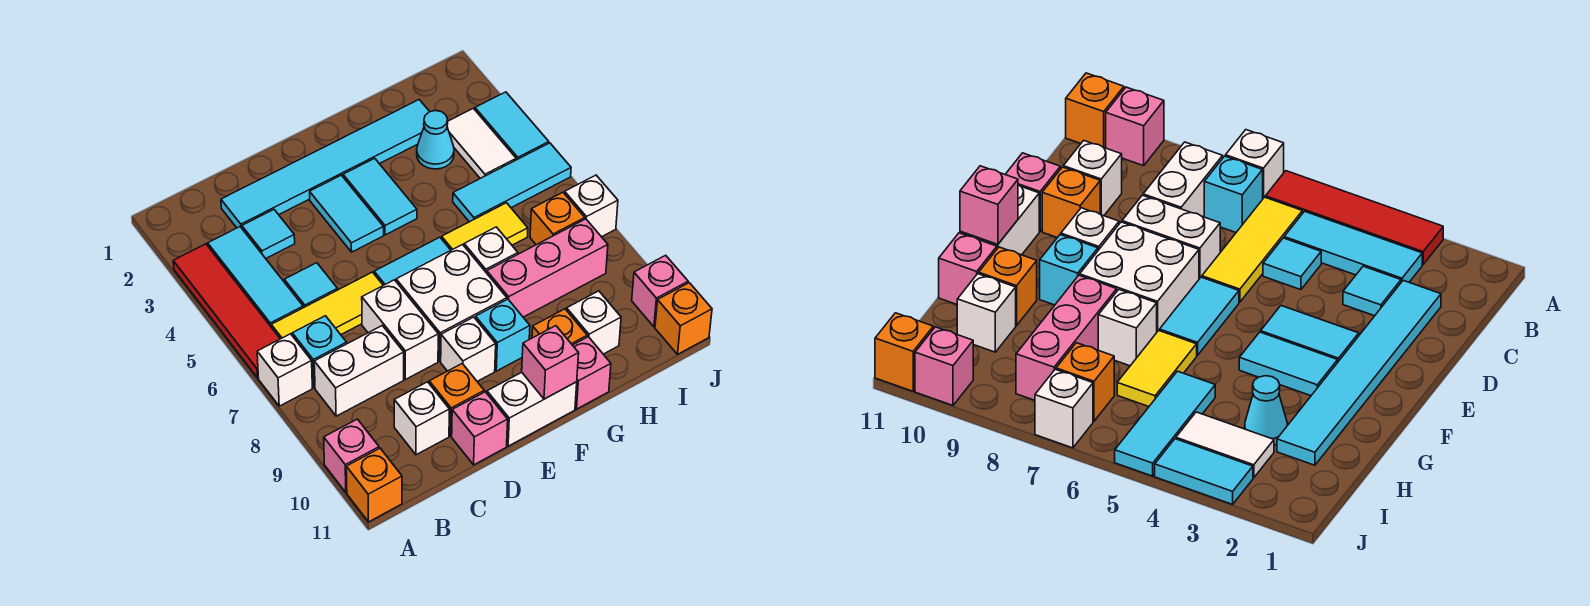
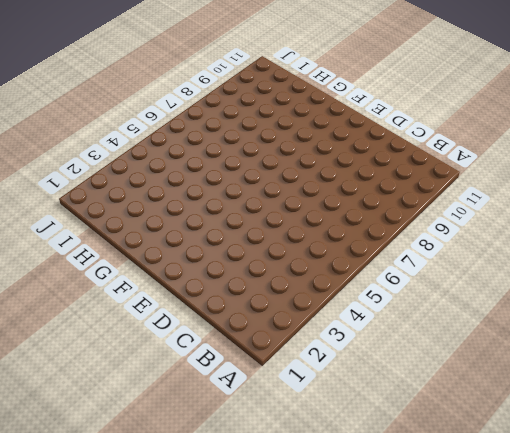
none -> red 1x4 tile [173,244,280,378]
none -> white 1x1 brick [257,334,312,406]
none -> pink 1x1 brick [324,419,379,492]
none -> orange 1x1 brick [346,448,402,522]

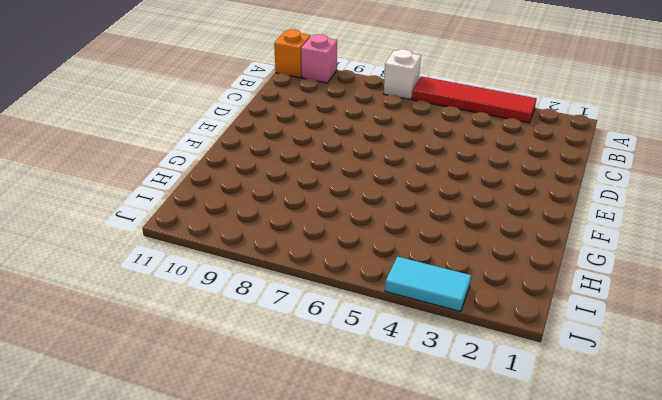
none -> cyan 1x3 tile [208,227,303,326]
none -> yellow 1x3 tile [271,272,383,339]
none -> cyan 1x1 brick [292,316,347,388]
none -> white 1x2 brick [314,326,404,416]

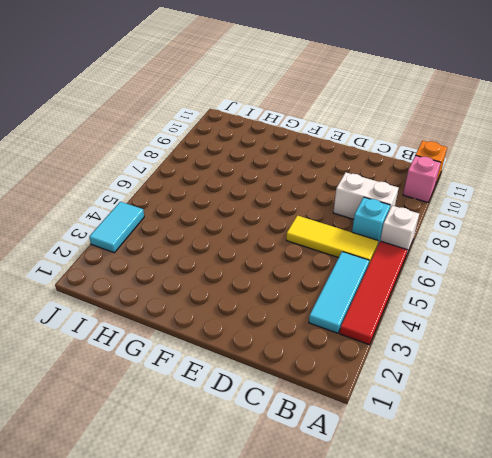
none -> cyan 1x6 tile [221,100,430,228]
none -> cyan 1x1 tile [242,210,295,258]
none -> cyan 1x1 tile [284,263,337,308]
none -> white 1x1 brick [394,382,449,455]

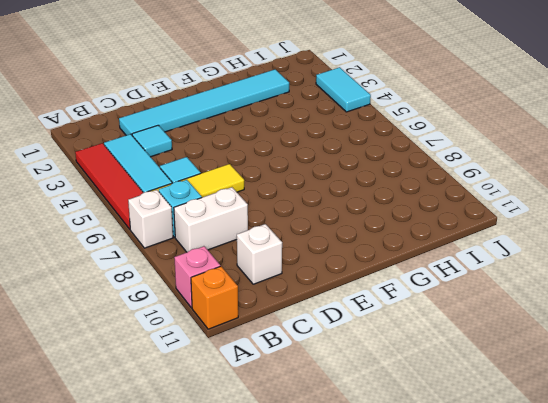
none -> white 1x2 brick [362,280,438,379]
none -> orange 1x1 brick [429,364,484,436]
none -> pink 1x1 brick [452,392,508,465]
none -> cyan 1x2 tile [310,175,384,252]

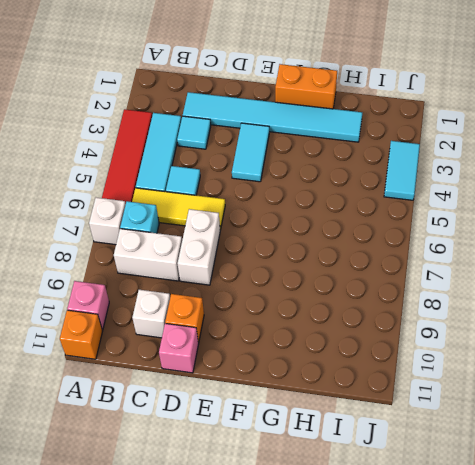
orange 1x2 brick [275,64,337,109] -> none
none -> cyan 1x2 tile [374,237,451,285]
none -> white 2x2 brick [396,245,507,361]
none -> white 1x1 brick [441,317,496,381]
none -> white 1x2 brick [487,372,577,446]

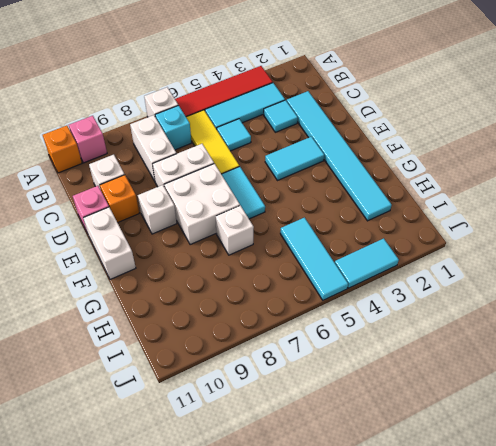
none -> cyan 1x2 tile [343,158,417,235]
none -> cyan 1x1 brick [475,299,530,371]
none -> yellow 1x2 tile [442,203,528,250]
none -> pink 1x3 brick [487,219,608,317]

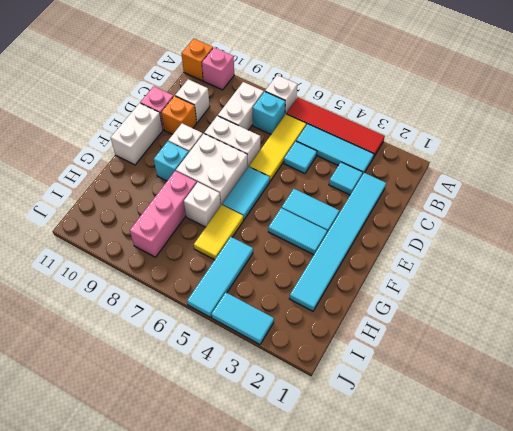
none -> orange 1x1 brick [532,309,587,345]
none -> pink 1x1 brick [573,337,611,409]
none -> cyan 1x1 cone [417,111,454,169]
none -> white 1x1 brick [567,291,621,354]

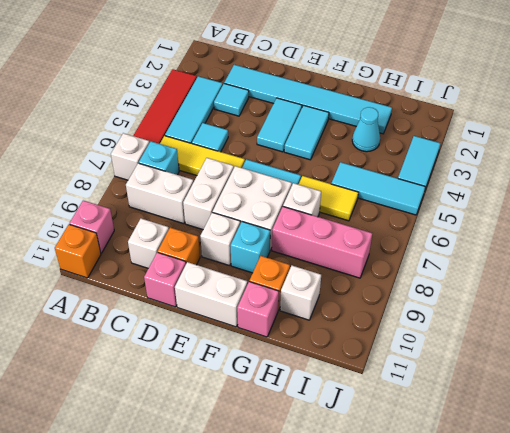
none -> white 1x2 tile [447,108,516,178]
none -> orange 1x1 brick [530,192,585,245]
none -> white 1x1 brick [565,175,618,237]
none -> pink 1x1 brick [632,255,688,327]

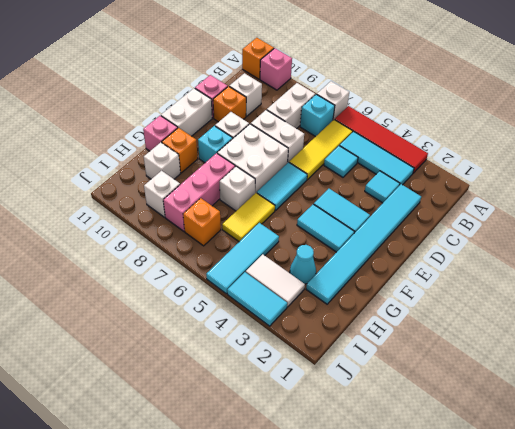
white 1x1 brick [144,171,180,217] -> white 1x1 brick moved to [565,175,618,237]
none -> pink 1x1 brick [632,255,688,327]
none -> orange 1x1 brick [655,283,712,354]
none -> pink 1x1 brick [522,326,579,399]

